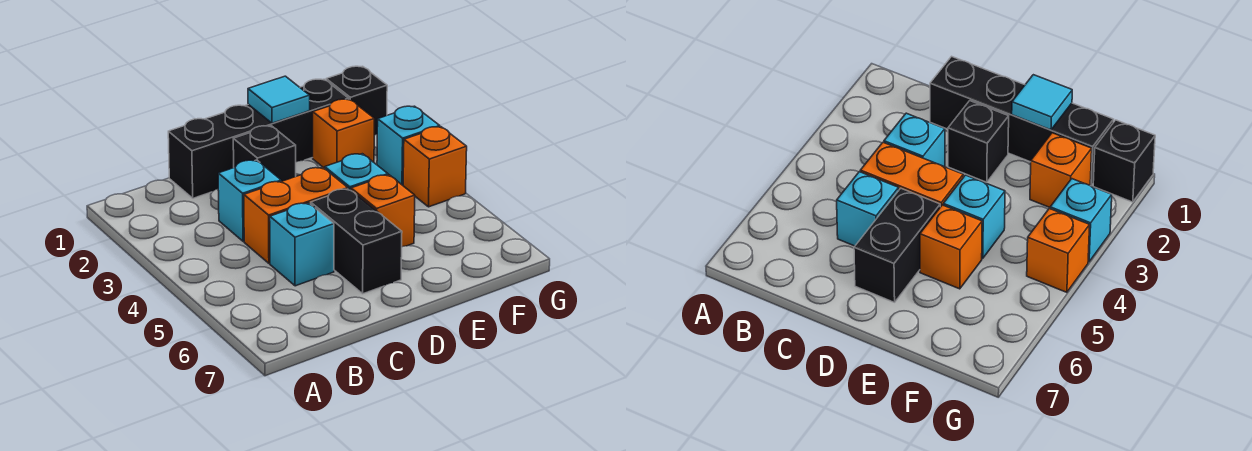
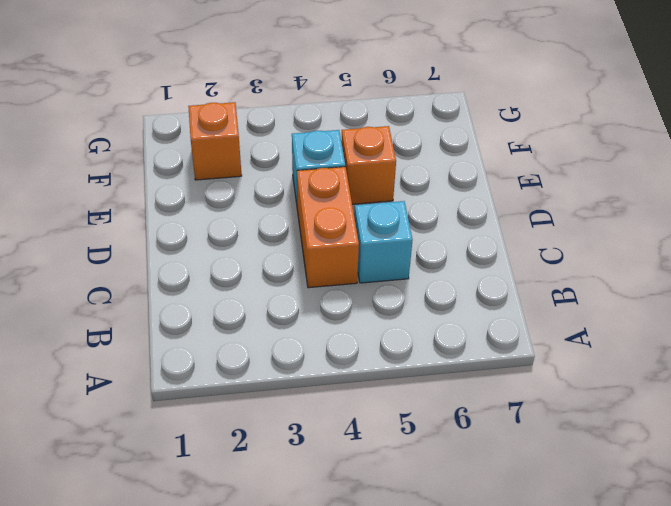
none -> black 1x4 brick [168,79,349,198]
none -> cyan 1x1 brick [218,160,281,241]
none -> black 1x1 brick [233,126,296,181]

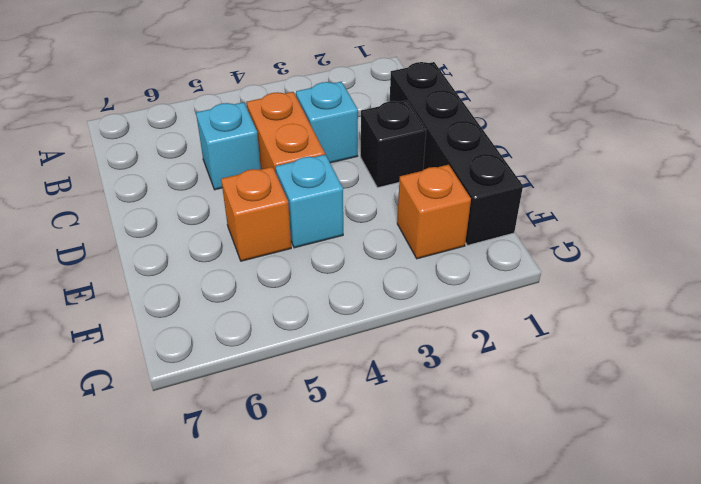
none -> black 1x2 brick [311,189,402,294]
none -> black 1x1 brick [326,66,387,135]
none -> cyan 1x1 brick [377,106,440,185]

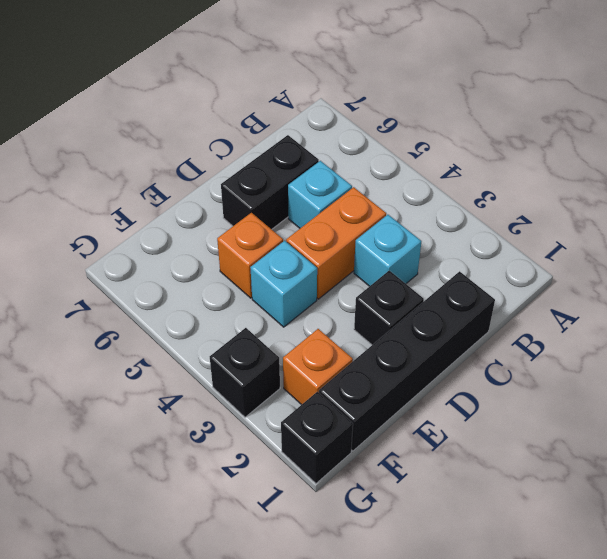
black 1x2 brick [221,135,319,229] -> black 1x2 brick turned to [311,189,402,294]
black 1x1 brick [210,328,280,417] -> cyan 1x1 brick [377,106,440,185]
none -> orange 1x1 brick [403,127,467,207]
none -> cyan 1x1 tile [248,76,310,123]

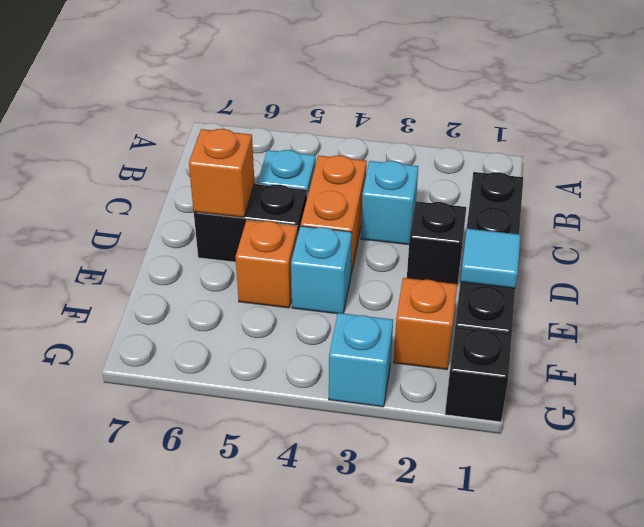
orange 1x1 brick [189,129,255,217] -> orange 1x1 brick moved to [403,127,467,207]

